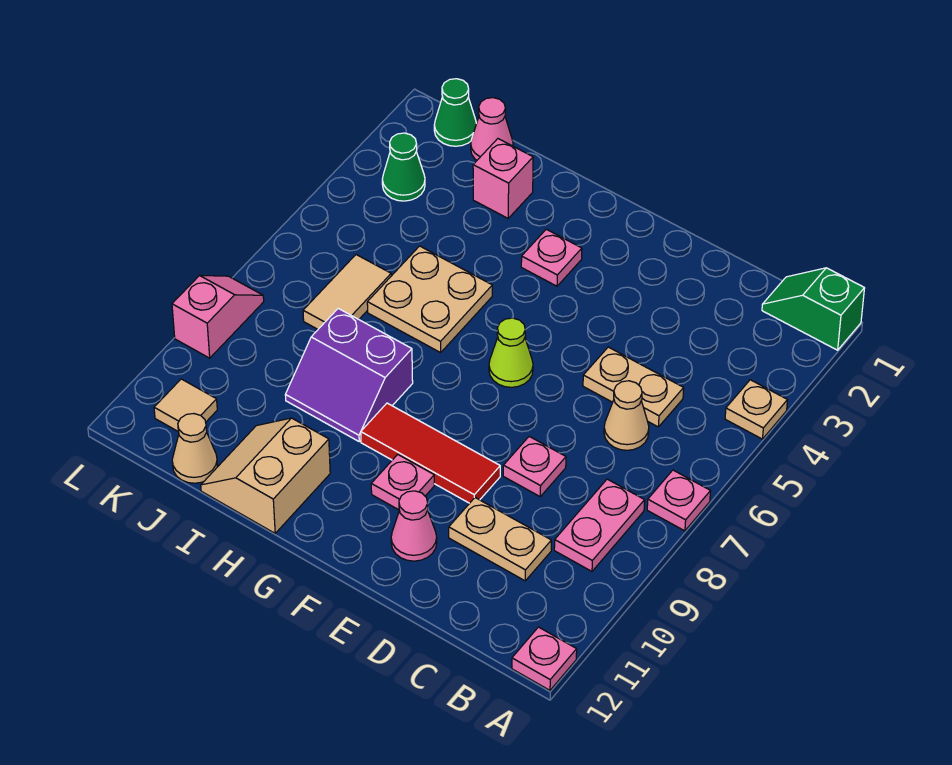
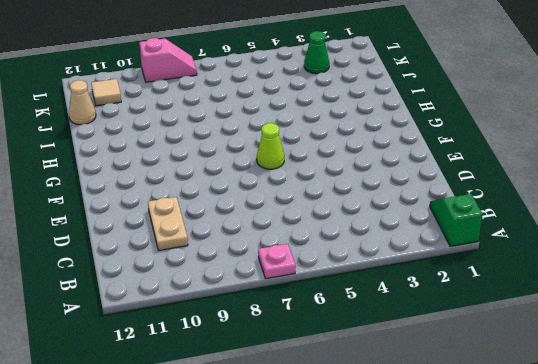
none -> tan 1x1 plate [725,380,787,439]
none -> pink 1x1 plate [512,627,577,690]
none -> pink 1x2 plate [554,479,645,571]

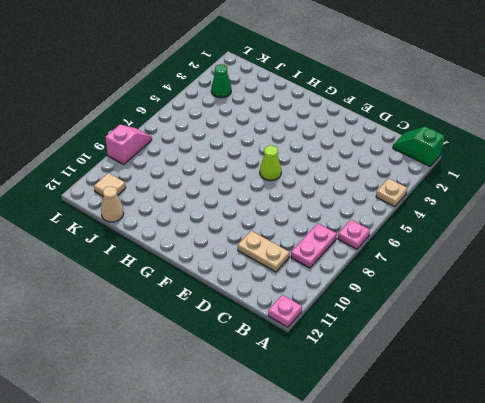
none -> tan 1x2 plate [583,347,684,427]
none -> tan 1x1 cone [604,381,649,450]
none -> pink 1x1 plate [503,437,566,496]

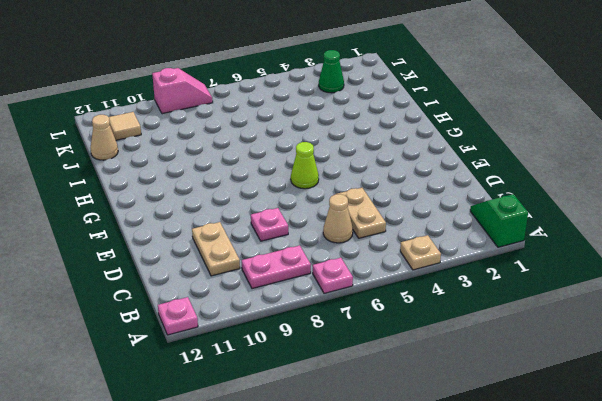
none -> red 1x3 tile [361,403,500,503]
none -> pink 1x1 cone [391,491,437,561]
none -> pink 1x1 plate [371,454,434,510]

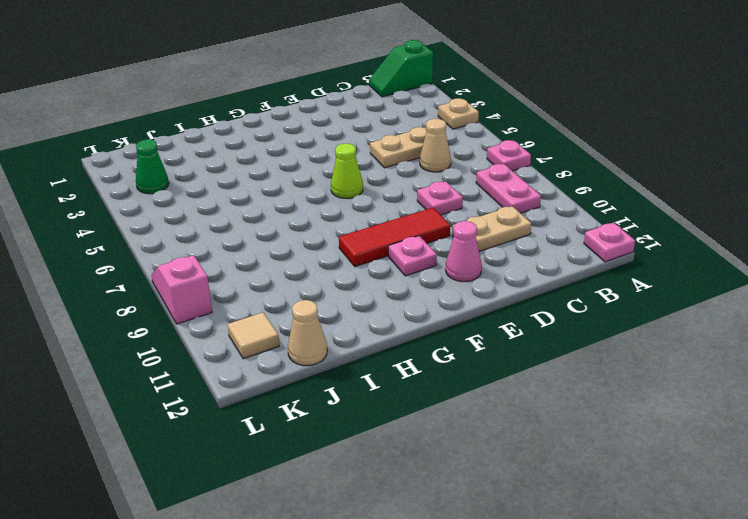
none -> pink 1x1 plate [521,229,582,286]
none -> tan 2x2 plate [367,246,492,353]
none -> purple 2x2 slope [285,308,413,441]

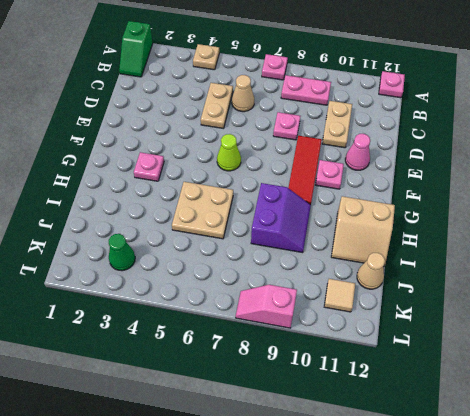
none -> pink 1x1 brick [473,139,533,218]
none -> pink 1x1 cone [471,98,513,160]
none -> tan 1x2 tile [303,255,391,329]

